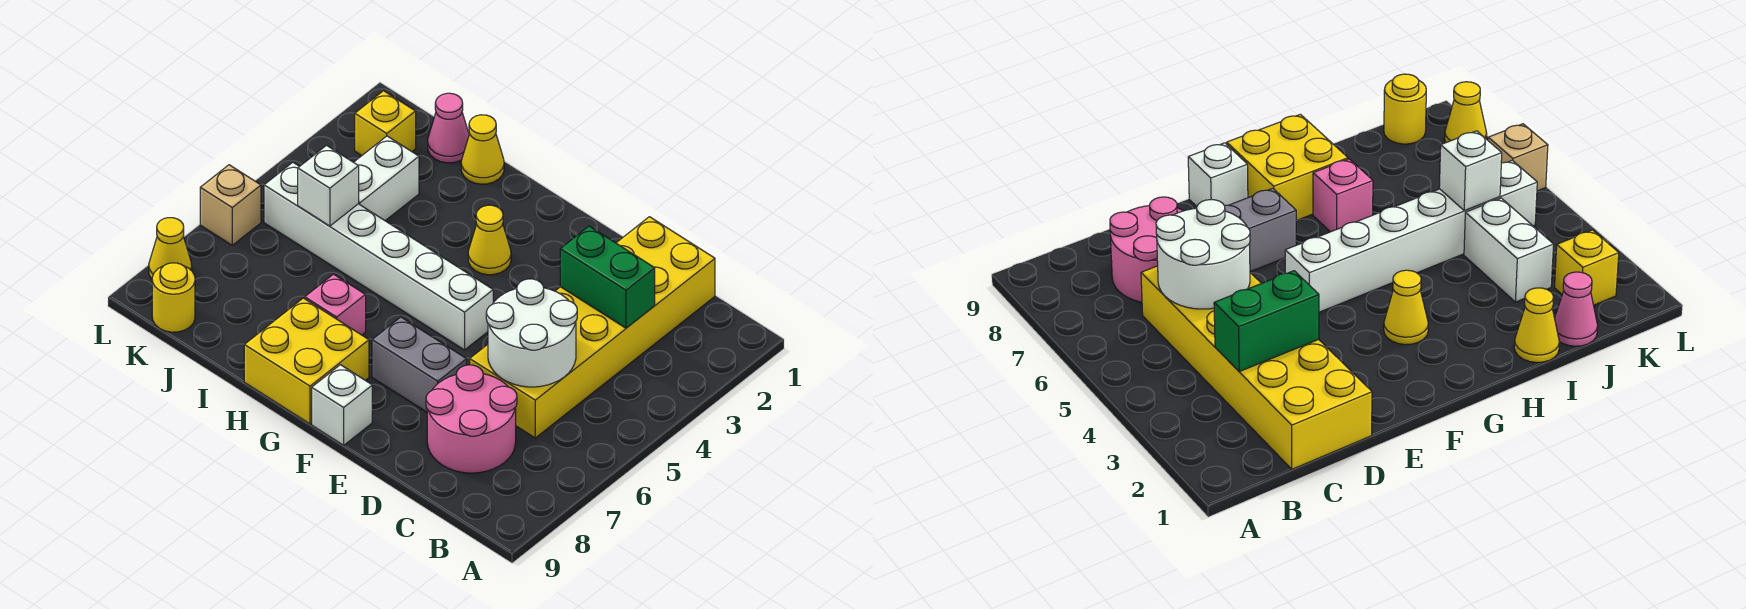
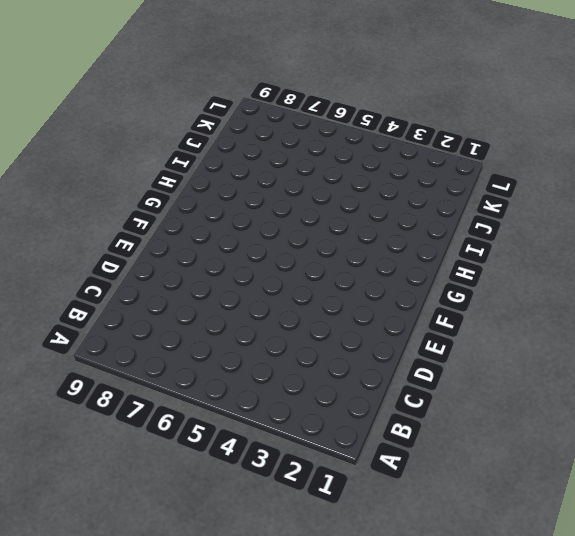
none -> yellow 2x6 brick [470,217,715,438]
none -> pink 2x2 round brick [426,365,517,473]
none -> grey 1x2 brick [372,317,467,412]

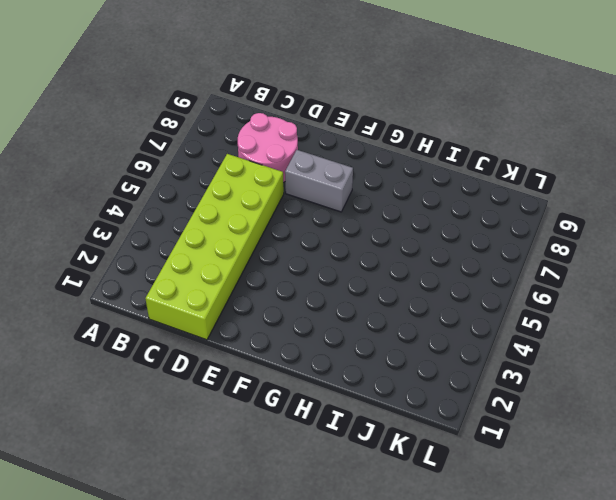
lime 2x6 brick [145,154,284,340] -> yellow 2x6 brick [470,217,715,438]
none -> white 1x6 brick [264,162,493,350]
none -> white 1x1 brick [312,365,372,445]
none -> yellow 1x1 cone [468,205,511,275]

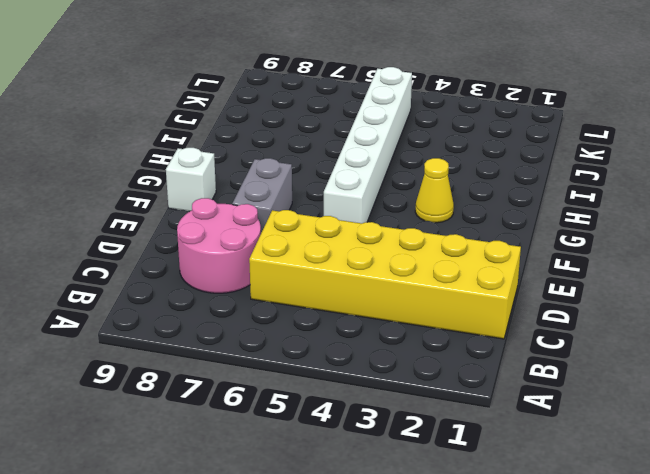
none -> yellow 2x2 brick [244,298,369,424]
none -> pink 1x1 brick [305,274,366,335]
none -> yellow 1x1 cone [461,115,504,184]

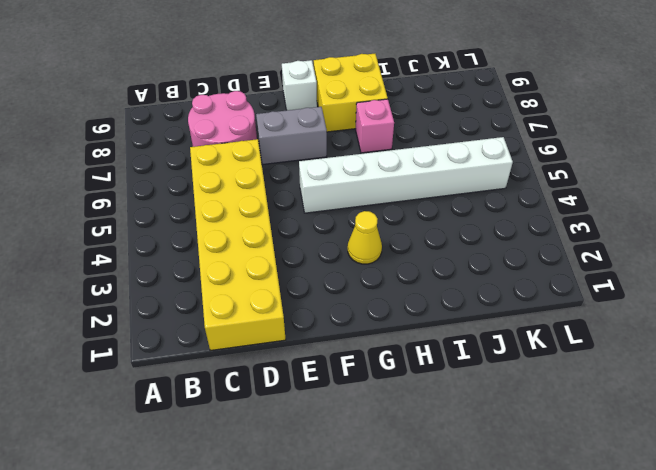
none -> yellow 1x1 cone [461,115,504,184]
none -> pink 1x1 cone [428,93,469,163]
none -> white 1x2 brick [354,136,419,221]

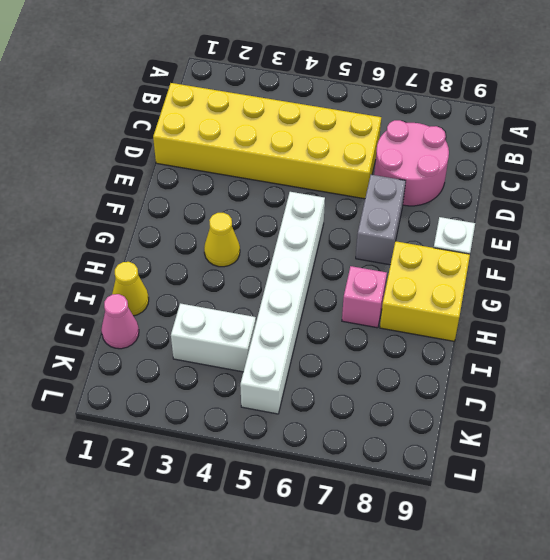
none -> yellow 1x1 brick [355,91,416,156]
none -> yellow 1x1 round brick [152,263,195,332]
none -> tan 1x1 brick [200,165,261,245]

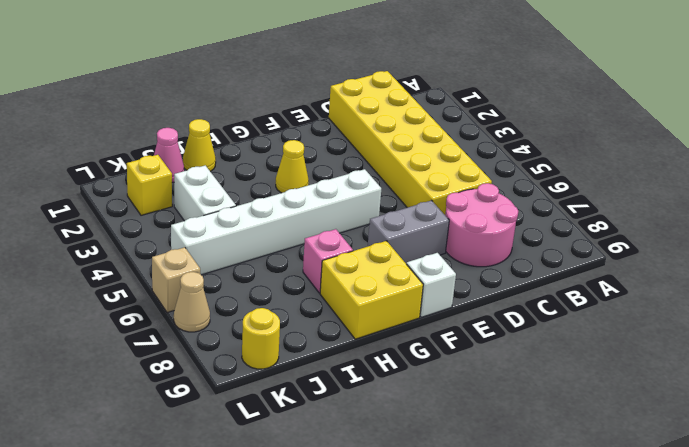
tan 1x1 cone [174,272,210,332] -> none
none -> yellow 1x1 cone [149,218,192,279]
none -> green 1x2 brick [560,226,655,328]
none -> white 2x2 round brick [486,279,577,387]

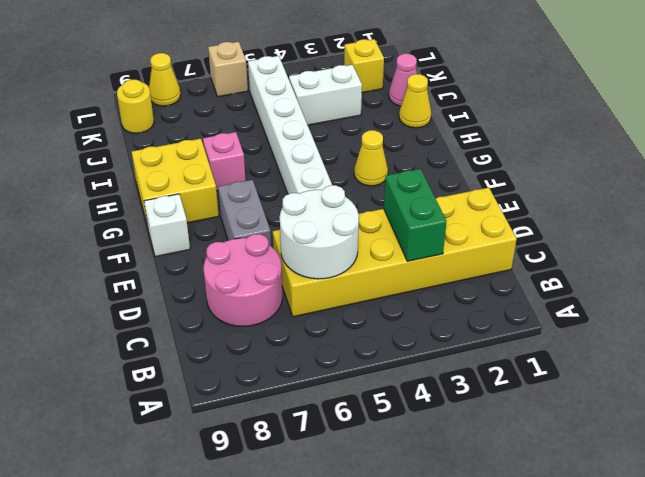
none -> white 1x1 brick [298,145,359,226]

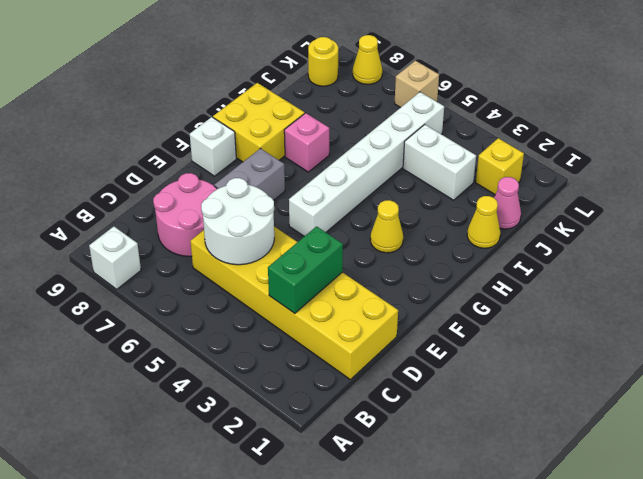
white 1x1 brick [89,227,141,289] -> white 1x1 brick moved to [298,145,359,226]

